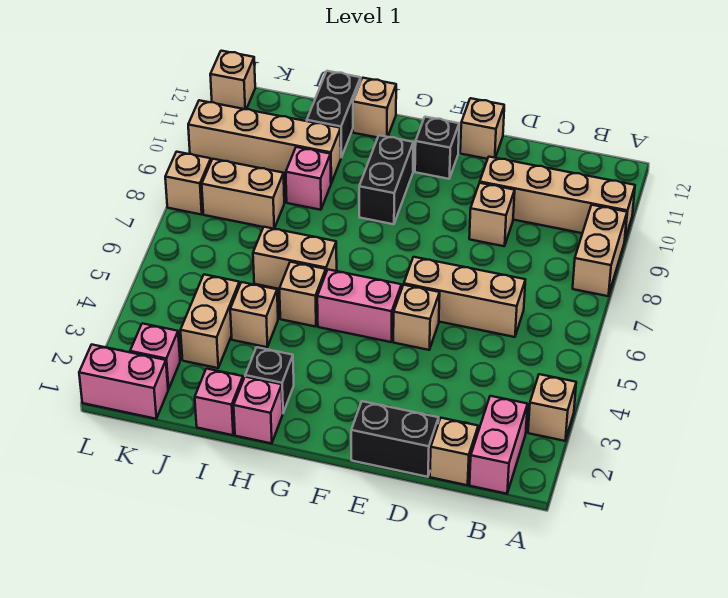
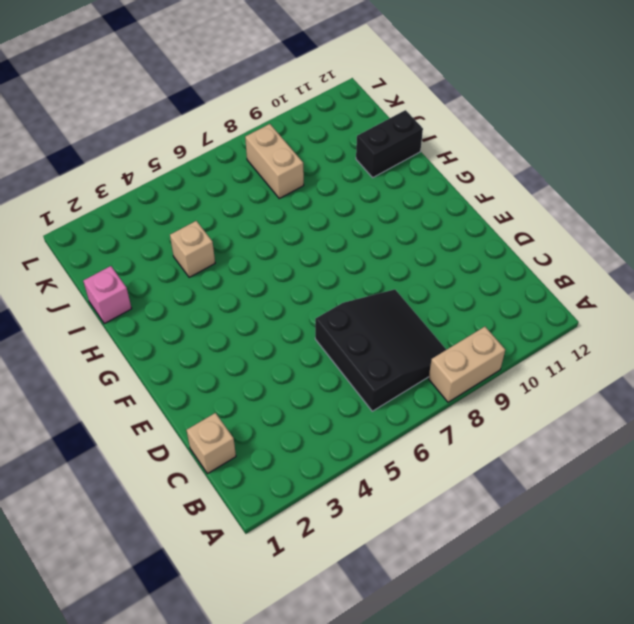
black 3x3 slope [315,289,446,411] -> tan 1x3 brick [404,257,525,337]
none -> tan 1x1 brick [528,374,576,441]
none -> tan 1x4 brick [480,157,635,239]
none -> pink 1x2 brick [470,396,528,494]

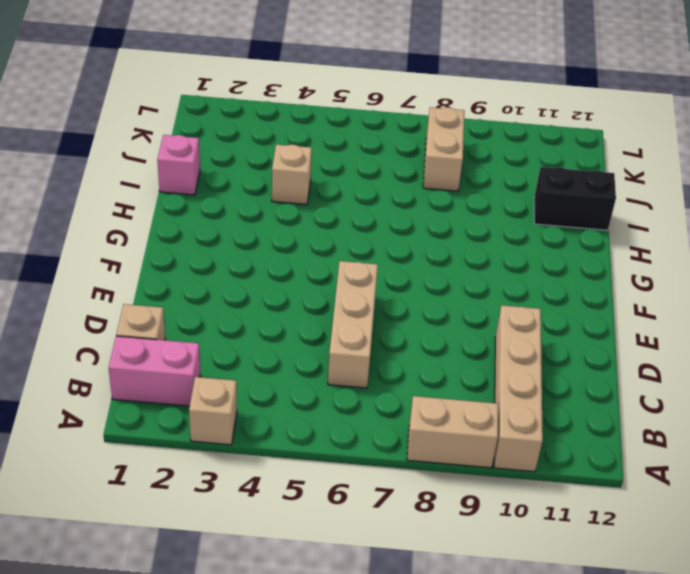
none -> black 1x2 brick [351,401,439,477]
none -> tan 1x1 brick [469,183,515,246]
none -> tan 1x1 brick [393,285,440,350]

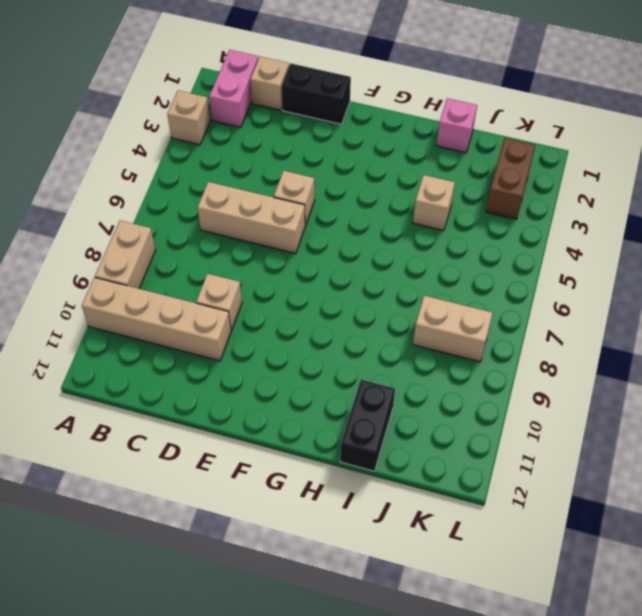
brown 1x2 brick [486,138,535,219] -> pink 1x1 brick [130,323,180,389]
none -> tan 1x1 brick [460,98,504,159]
none -> pink 1x2 brick [317,270,401,342]
none -> black 1x1 brick [415,117,459,179]

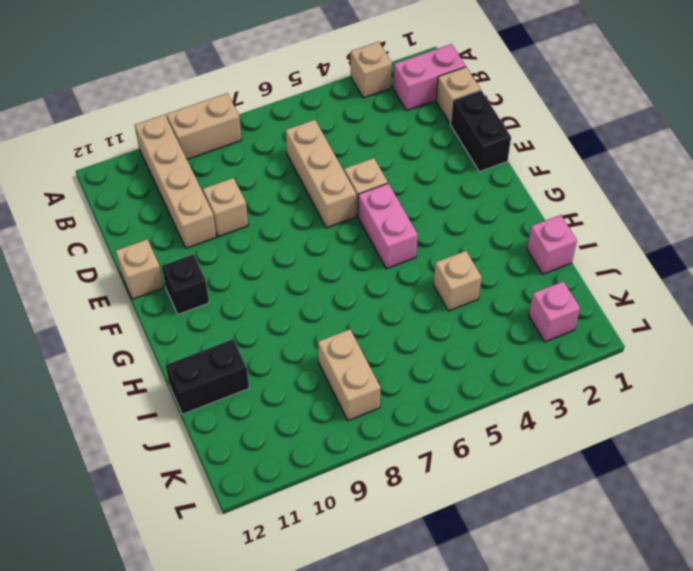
none -> black 1x2 brick [359,135,413,224]
none -> pink 1x1 brick [234,377,283,444]
none -> black 1x1 brick [245,347,294,413]

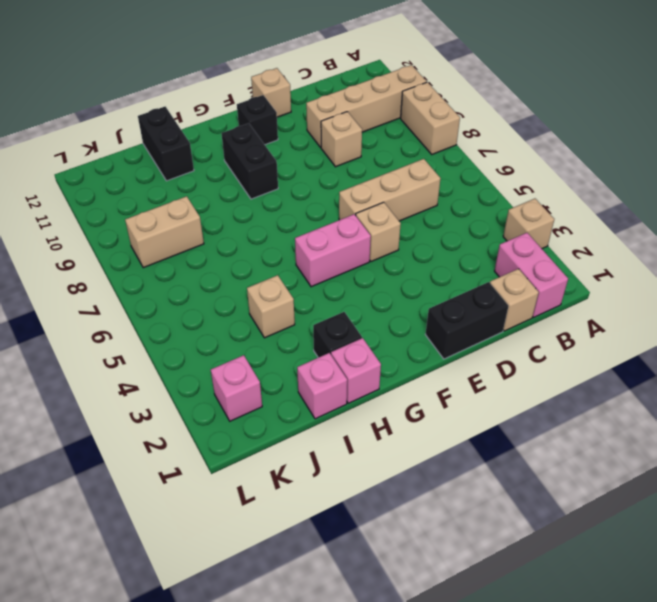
none -> tan 1x1 brick [279,262,326,327]
none -> tan 1x2 brick [253,227,337,289]
none -> tan 1x1 brick [353,78,396,138]

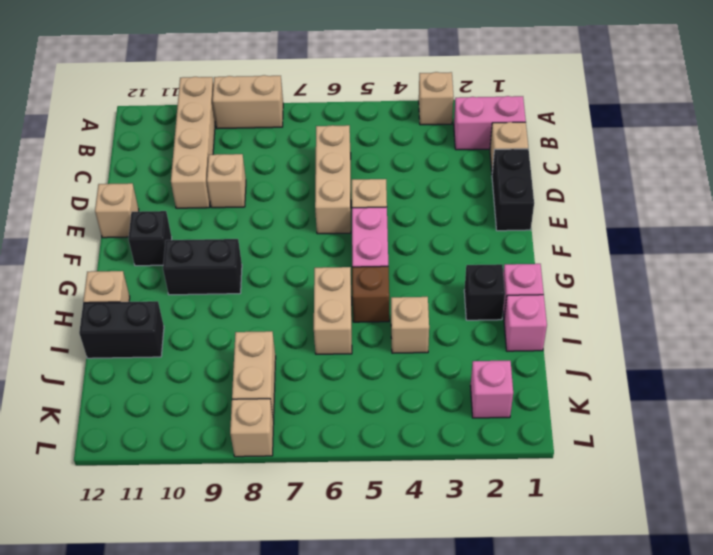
brown 1x1 brick [352,266,389,322] -> tan 1x1 brick [279,262,326,327]
none -> pink 1x1 brick [286,147,331,210]
none -> tan 1x4 brick [188,100,341,183]
none -> tan 1x2 brick [181,275,240,368]

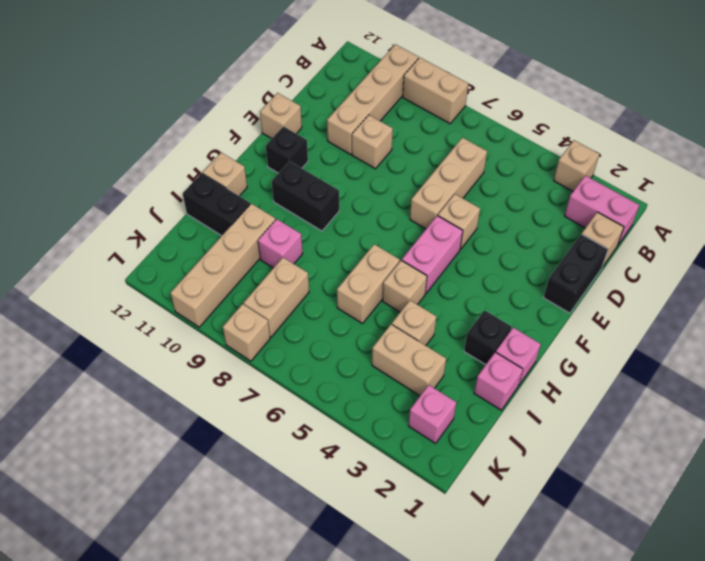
none -> pink 1x2 brick [79,345,168,419]
none -> tan 1x1 brick [210,51,255,109]

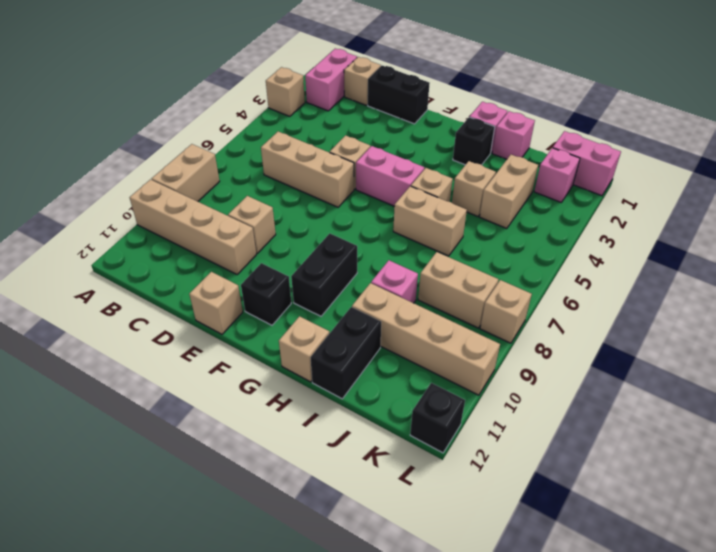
black 1x1 brick [410,383,465,453] -> tan 1x1 brick [210,51,255,109]

